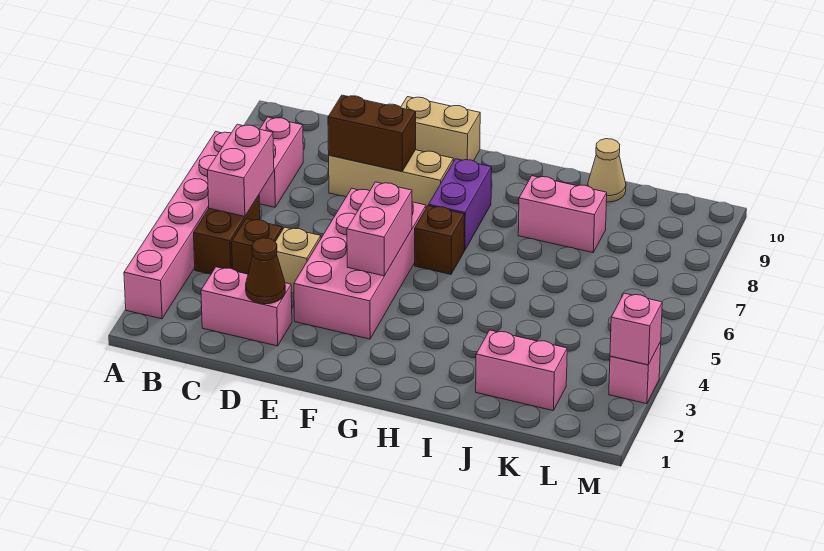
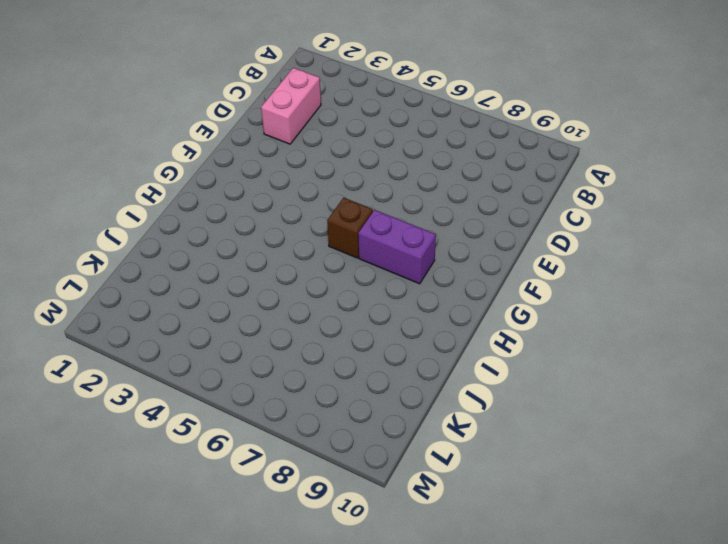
none -> pink 1x6 brick [124,132,231,319]
none -> brown 1x2 brick [194,195,260,274]
none -> pink 1x2 brick [259,117,303,207]

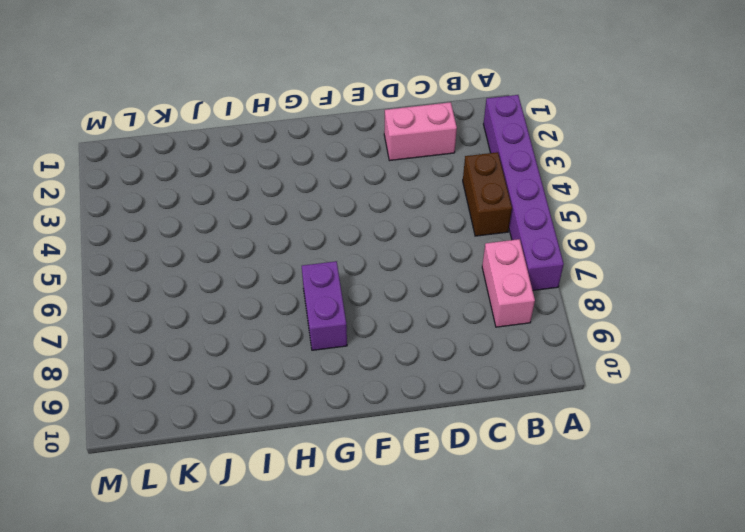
purple 1x6 brick [484,95,564,290] -> pink 1x6 brick [124,132,231,319]
none -> brown 1x1 brick [232,219,283,274]
none -> tan 1x1 brick [275,227,321,293]
none -> tan 1x3 brick [329,150,453,208]

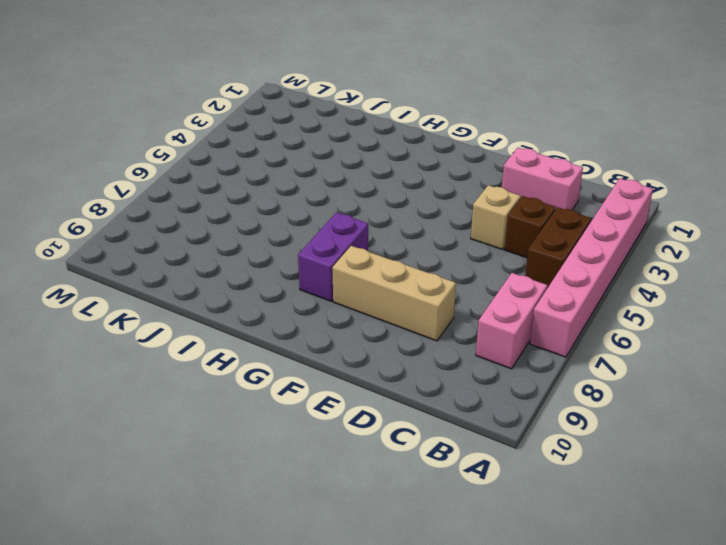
none -> pink 2x4 brick [294,189,426,339]
none -> tan 1x2 brick [401,97,480,162]
none -> brown 1x1 brick [415,206,465,274]

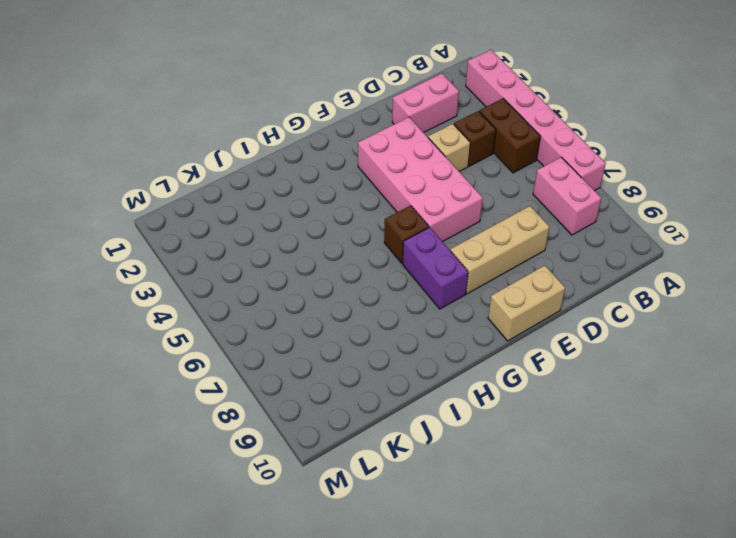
none -> pink 1x2 brick [518,176,607,253]
none -> pink 1x2 brick [476,330,567,411]
none -> tan 1x1 cone [588,139,626,202]

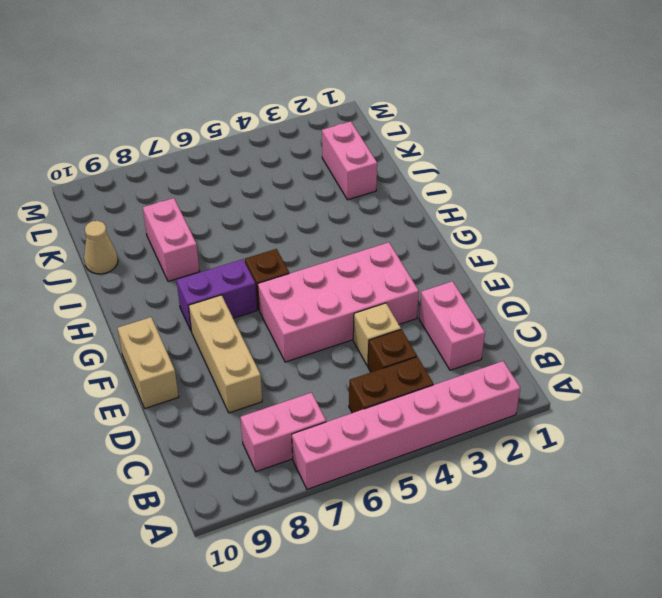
none -> pink 1x1 brick [609,342,661,404]
none -> pink 1x2 brick [208,124,274,216]
none -> brown 1x1 cone [246,238,285,304]

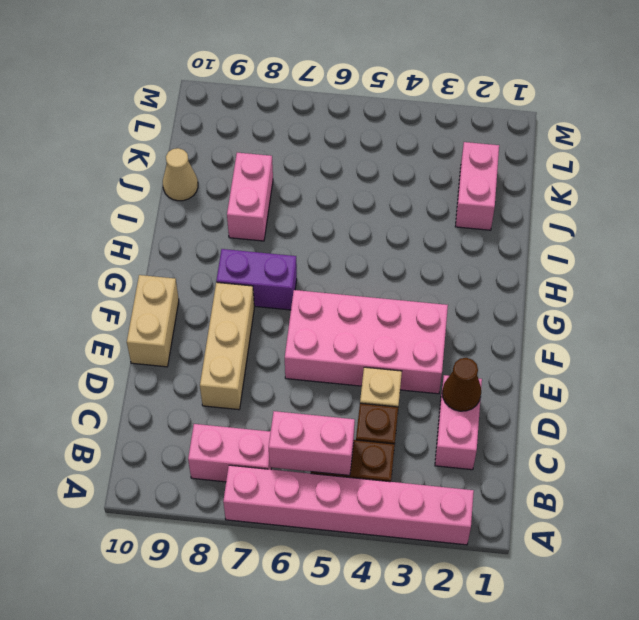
none -> brown 1x1 brick [415,206,465,274]
none -> pink 1x1 brick [609,342,661,404]
none -> brown 1x2 brick [328,95,416,171]

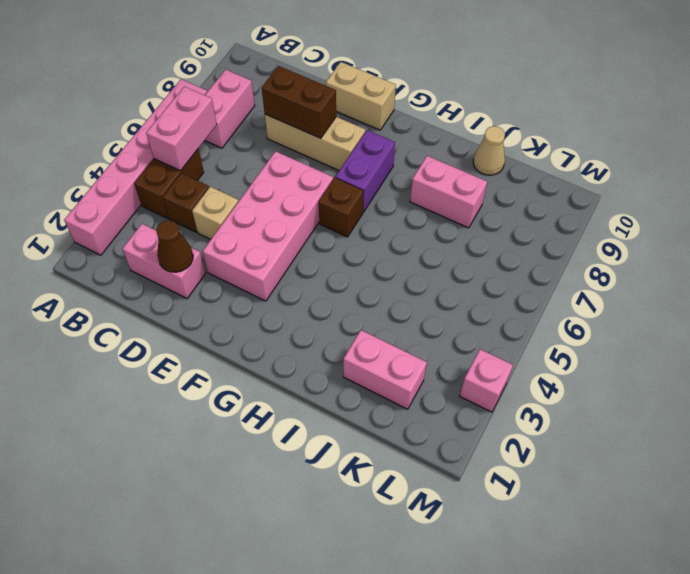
none -> pink 1x2 brick [347,182,412,276]
none -> pink 1x1 brick [610,293,662,365]

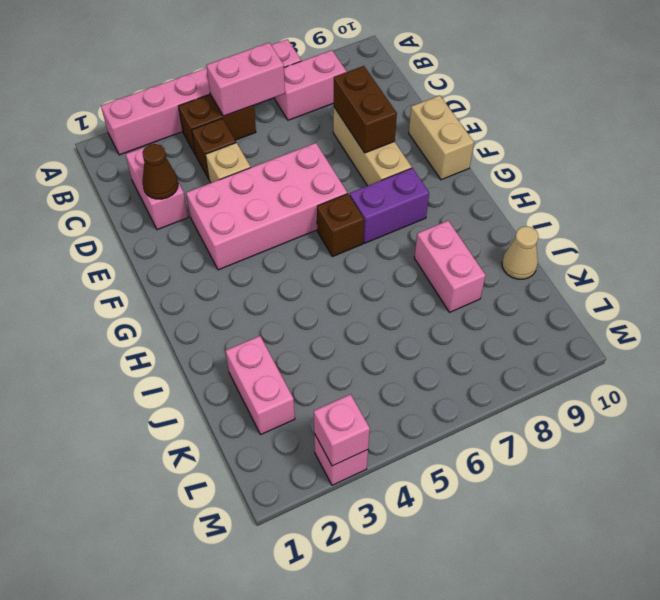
none -> pink 1x2 brick [347,182,412,276]

